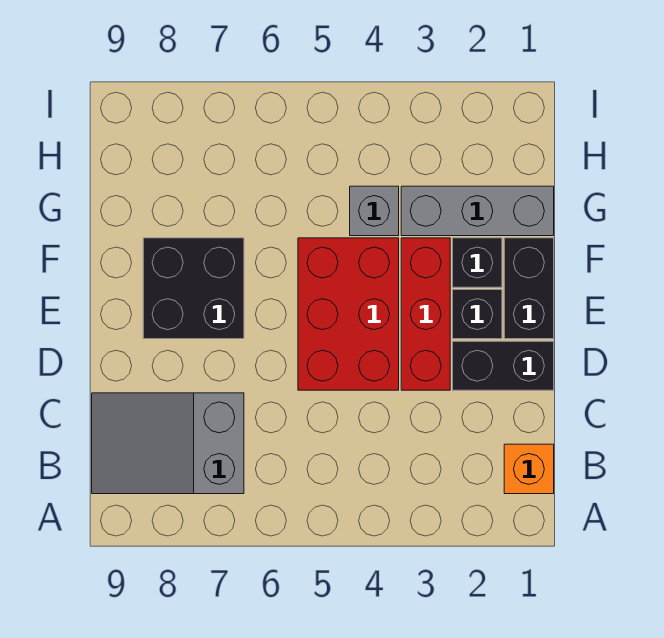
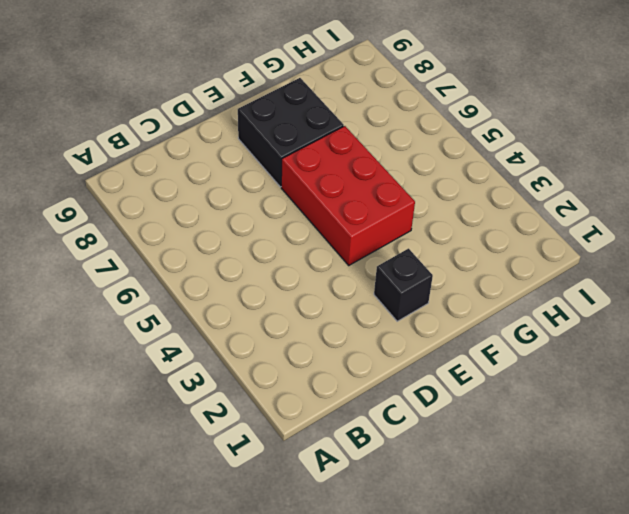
red 2x3 brick [281,126,415,265] -> red 2x3 brick turned to [298,238,399,390]
none -> orange 1x1 brick [504,444,554,494]
none -> grey 2x3 slope [92,393,244,494]

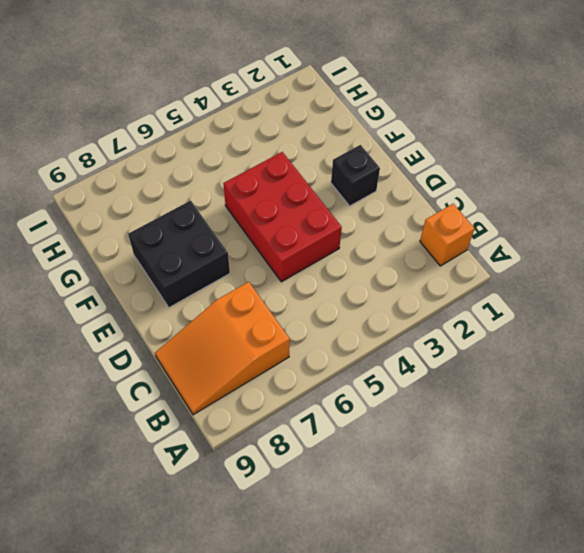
orange 2x3 slope [155,282,290,415] -> grey 2x3 slope [92,393,244,494]
none -> black 1x2 brick [453,341,554,390]
none -> red 1x3 brick [401,238,450,390]

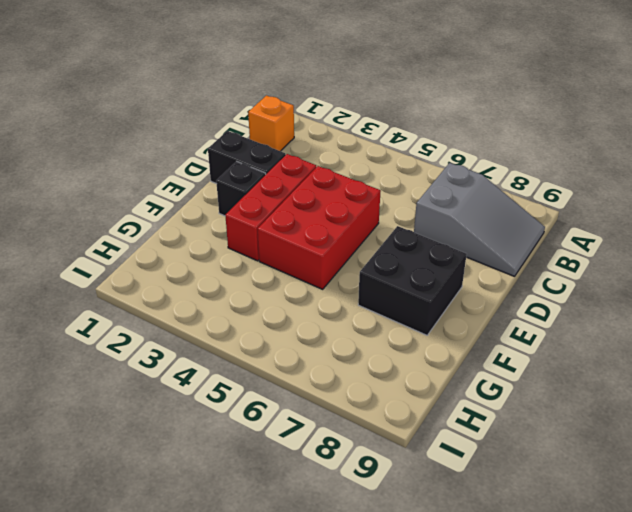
none -> black 1x2 brick [504,238,554,339]
none -> black 1x1 brick [453,238,502,287]

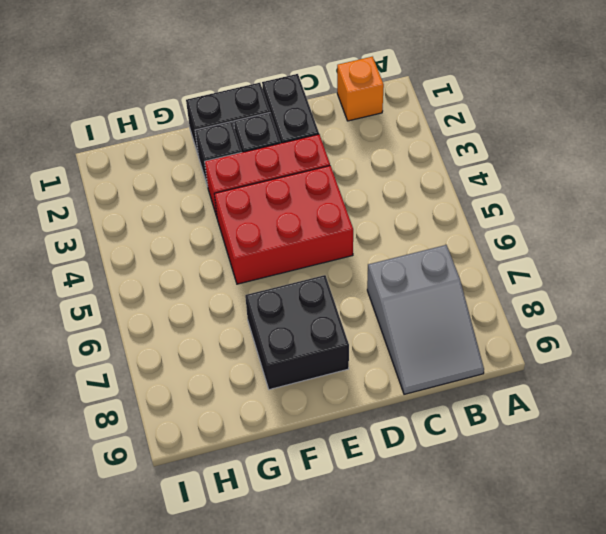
none -> grey 1x3 brick [401,186,554,236]
none -> grey 1x1 brick [350,186,399,236]

